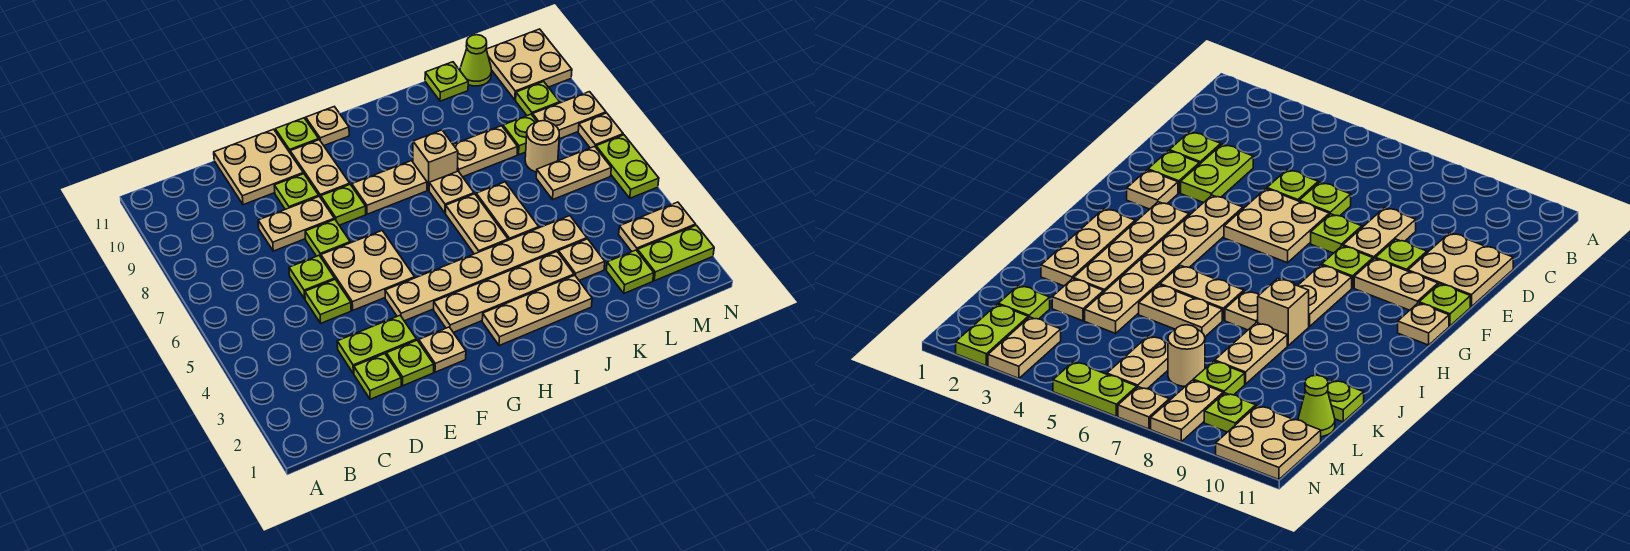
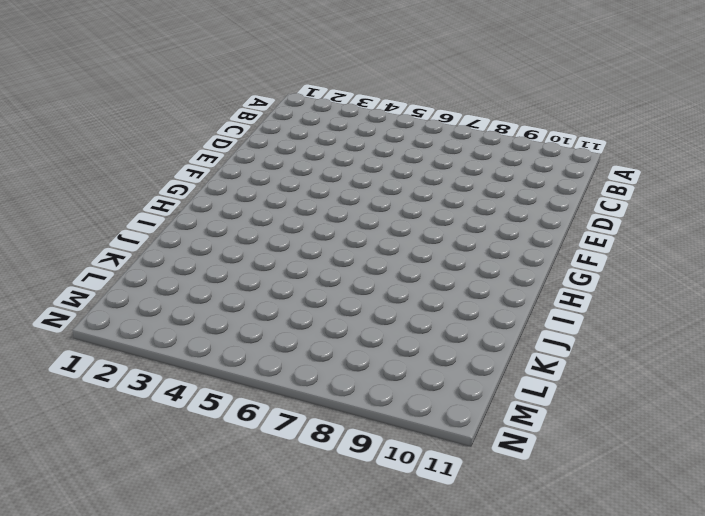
none -> lime 1x1 plate [354,354,401,399]
none -> lime 1x2 plate [337,316,416,374]
none -> lime 1x1 plate [305,280,351,323]
none -> lime 1x1 plate [289,256,335,299]

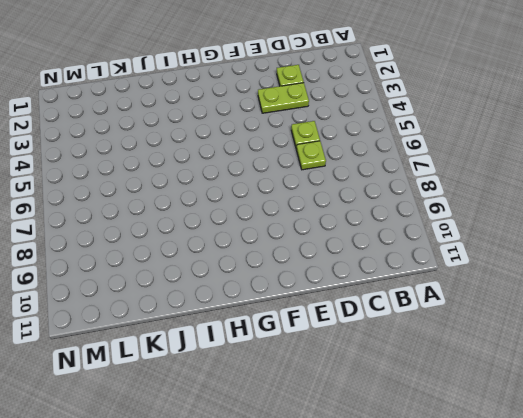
none -> tan 1x2 plate [258,197,334,251]
none -> tan 2x2 plate [214,129,303,205]
none -> lime 1x1 plate [387,340,434,386]
none -> tan 2x2 plate [321,231,415,310]

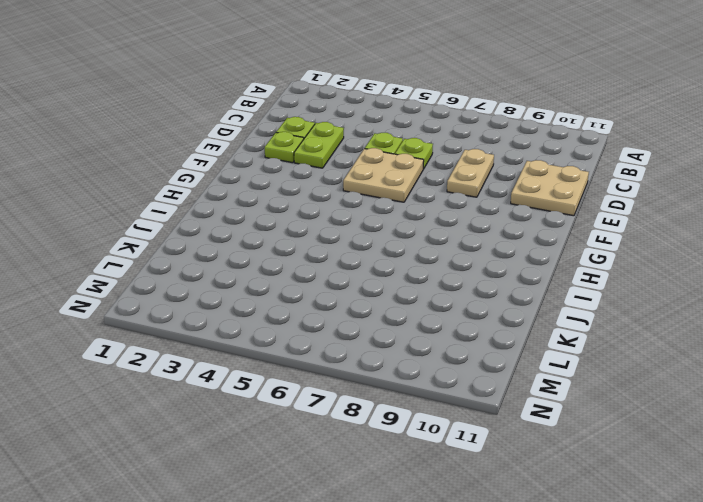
none -> lime 1x1 plate [305,219,350,257]
none -> lime 1x1 plate [274,174,319,209]
none -> tan 1x1 plate [419,327,466,372]
none -> tan 1x6 plate [385,216,587,321]

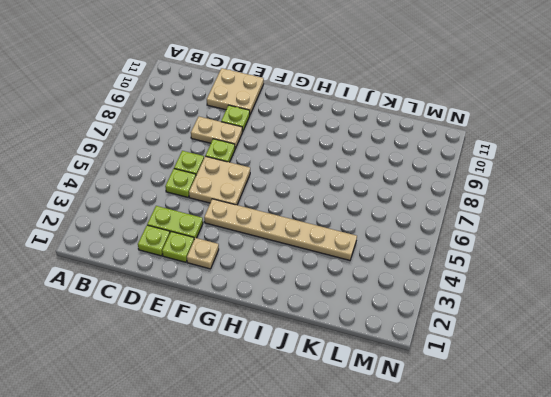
none -> lime 1x1 plate [321,185,366,225]
none -> tan 1x2 plate [290,140,350,198]
none -> lime 1x1 plate [275,118,319,152]
none -> tan 1x4 plate [434,252,574,332]

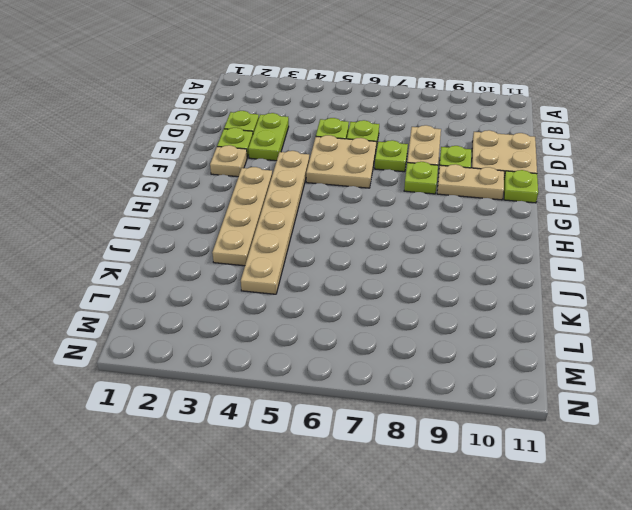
none -> tan 1x2 plate [352,161,427,214]
none -> tan 1x1 plate [306,107,349,145]
none -> tan 1x3 plate [482,275,592,346]
none -> tan 1x2 plate [446,194,508,254]

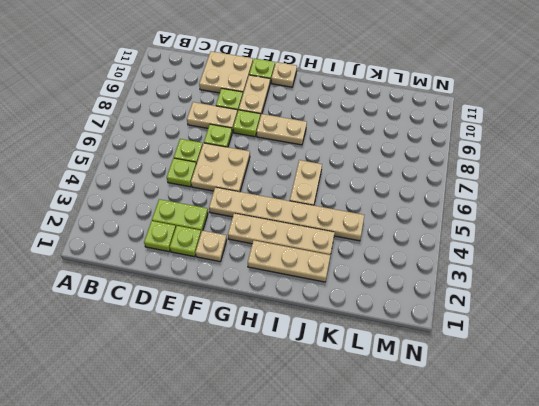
none -> tan 1x1 plate [429,171,474,213]
none -> tan 1x1 brick [413,130,458,190]
none -> tan 1x2 plate [476,182,539,240]
none -> tan 1x2 plate [453,126,518,177]

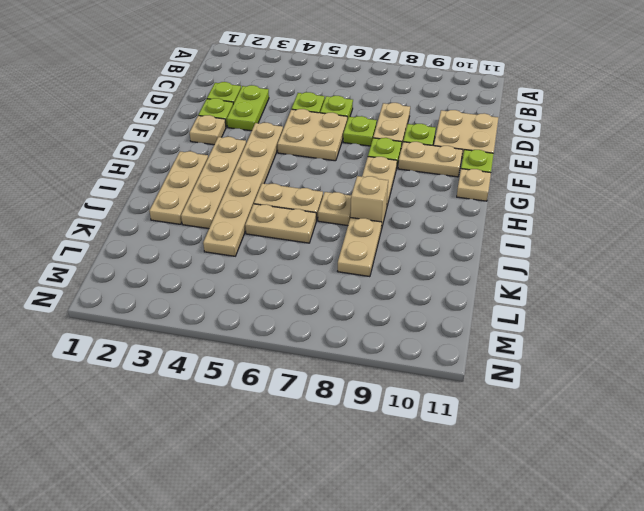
none -> tan 1x1 plate [558,239,605,280]
none -> lime 1x1 plate [425,62,468,101]
none -> lime 1x1 plate [606,250,654,293]
none -> tan 1x2 plate [536,146,611,199]

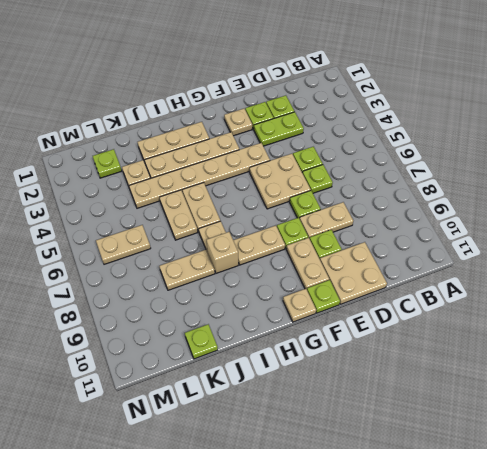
none -> tan 1x1 round brick [525,121,559,172]
none -> lime 1x1 plate [503,114,537,155]
none -> lime 1x1 cone [460,35,492,86]
none -> lime 1x2 plate [637,225,714,281]

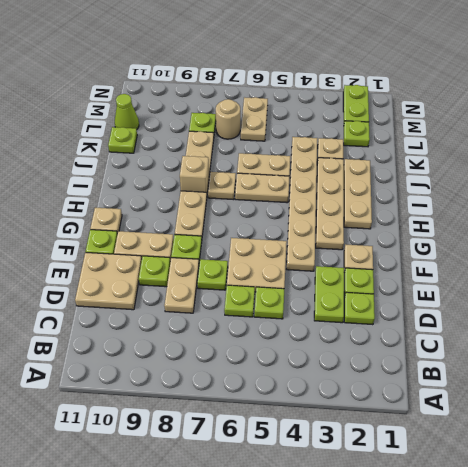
none -> tan 1x2 plate [619,202,696,251]
none -> tan 1x2 plate [533,92,606,139]
none -> lime 1x1 plate [516,82,560,116]
none -> tan 2x2 plate [486,29,572,100]

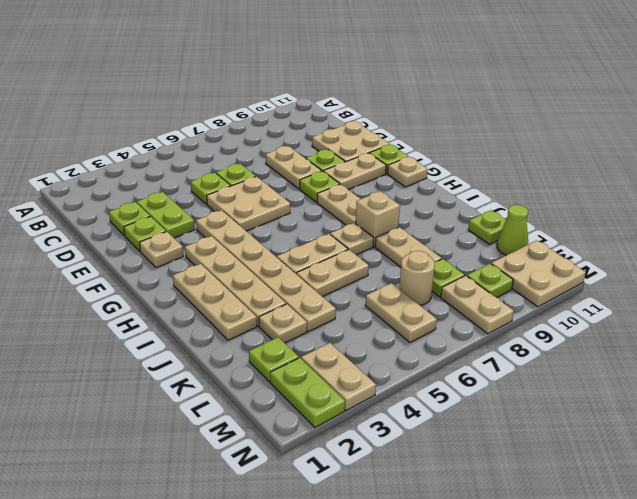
none -> lime 1x1 plate [305,219,350,257]
none -> lime 1x2 plate [596,135,659,198]
none -> tan 1x1 plate [578,113,623,148]

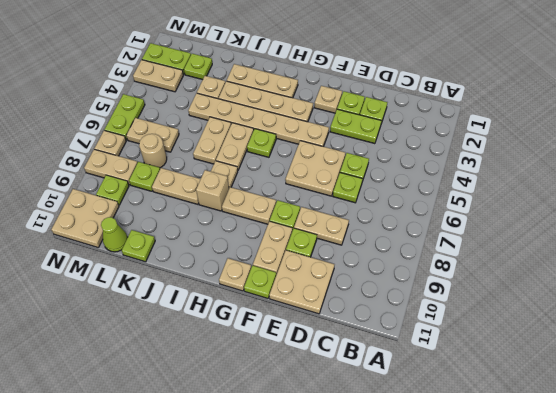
lime 1x1 plate [247,129,276,157] -> lime 1x1 plate moved to [305,219,350,257]

